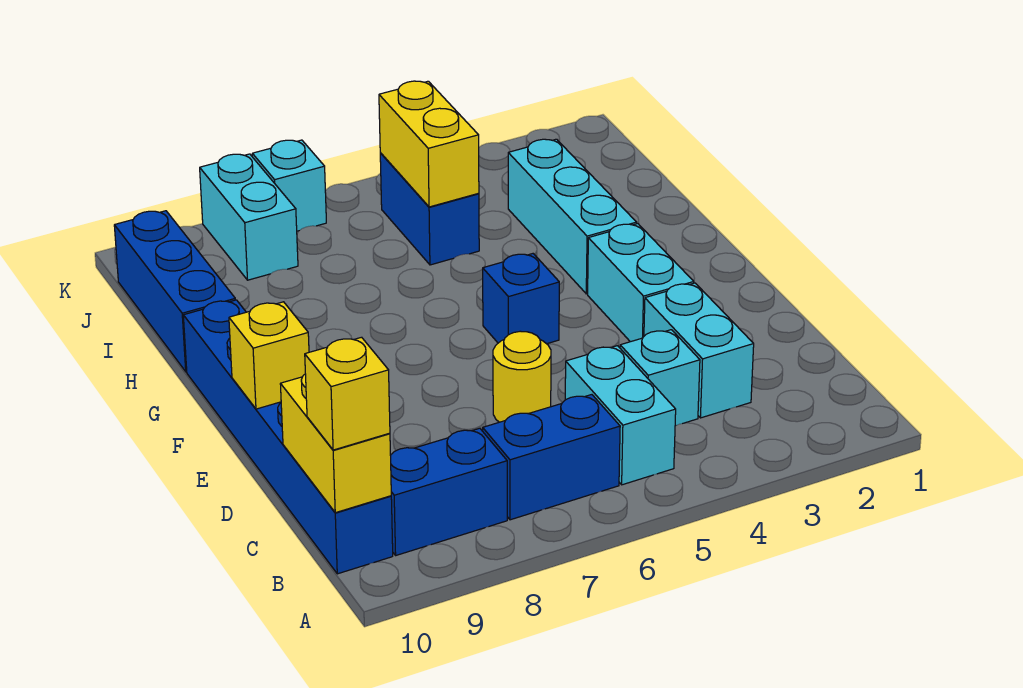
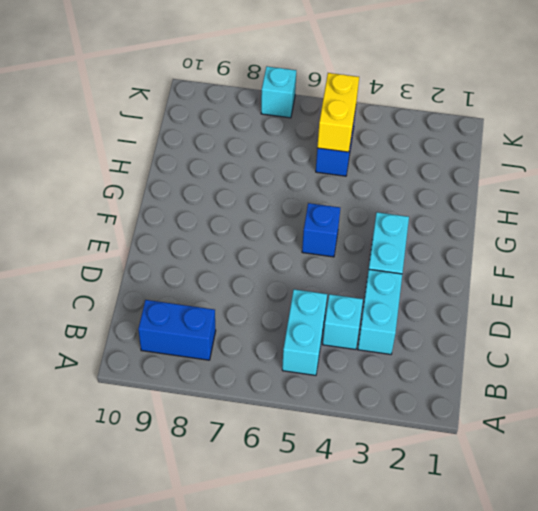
none -> blue 1x2 brick [483,395,620,520]
none -> blue 1x6 brick [183,300,393,574]
none -> yellow 1x1 round brick [493,331,551,422]

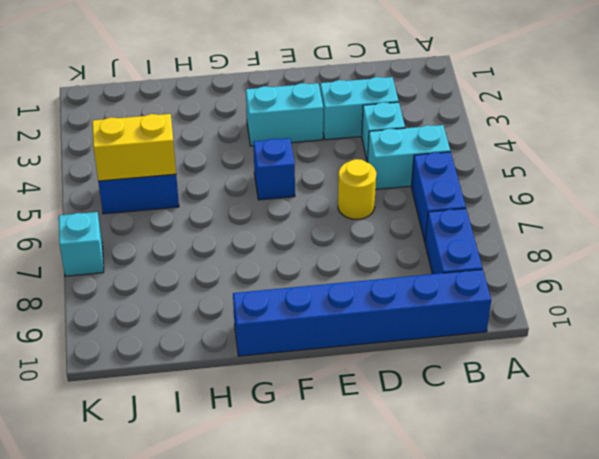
none -> cyan 1x3 brick [508,139,637,294]
none -> blue 1x3 brick [114,211,235,372]
none -> cyan 1x2 brick [200,154,298,280]

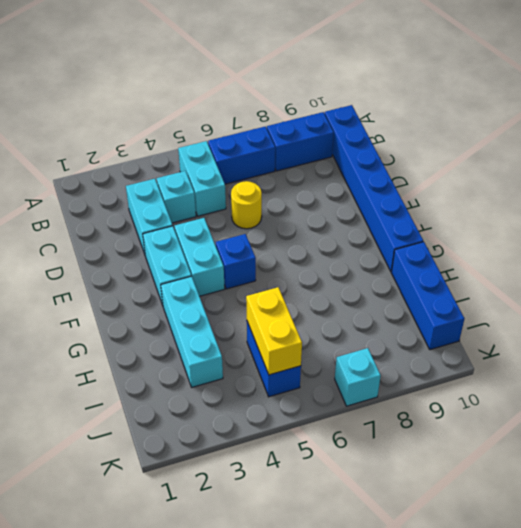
cyan 1x2 brick [175,218,225,296] -> cyan 1x2 brick moved to [200,154,298,280]
none -> yellow 1x2 brick [280,374,391,513]
none -> yellow 1x1 brick [229,302,309,409]
none -> yellow 1x1 brick [305,337,390,450]

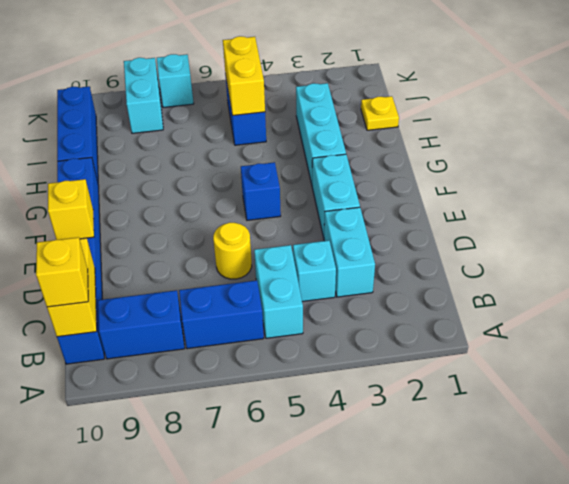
yellow 1x1 plate [361,96,399,130] -> none

